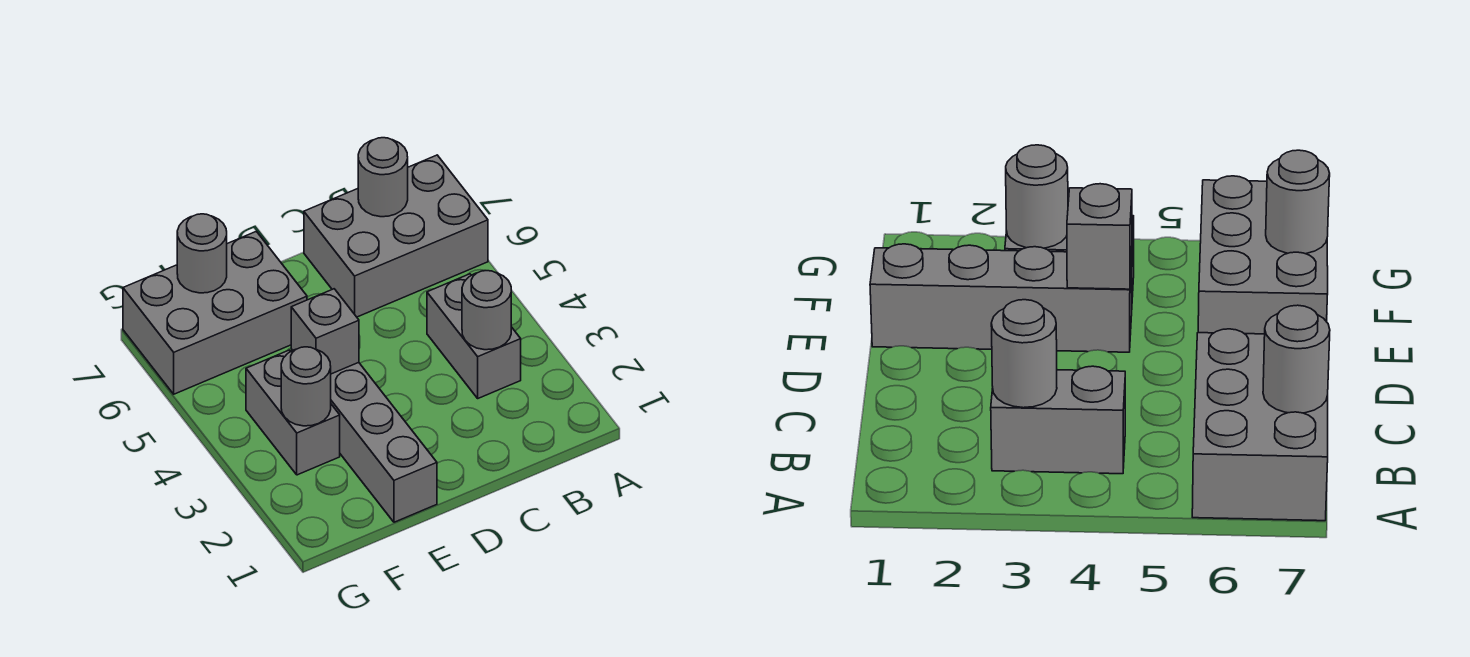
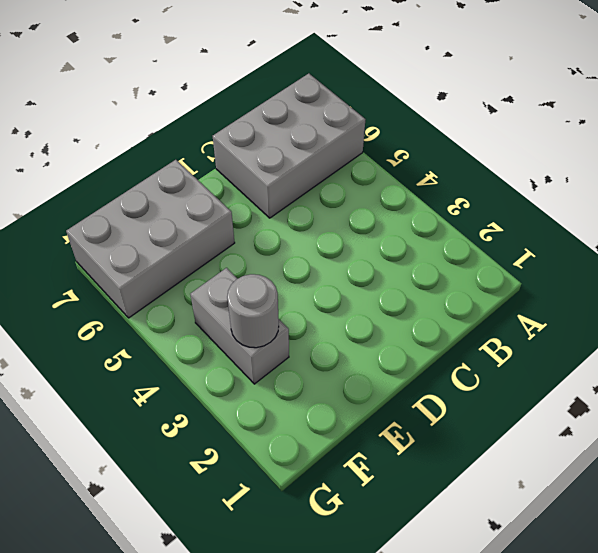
none -> grey 1x2 brick [427,274,521,398]
none -> grey 1x4 brick [291,349,437,522]

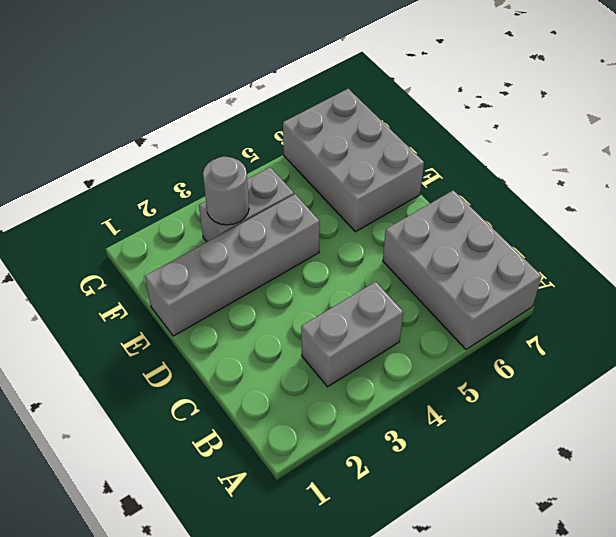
none -> grey 1x1 round brick [462,271,511,350]
none -> grey 1x1 round brick [358,138,408,217]

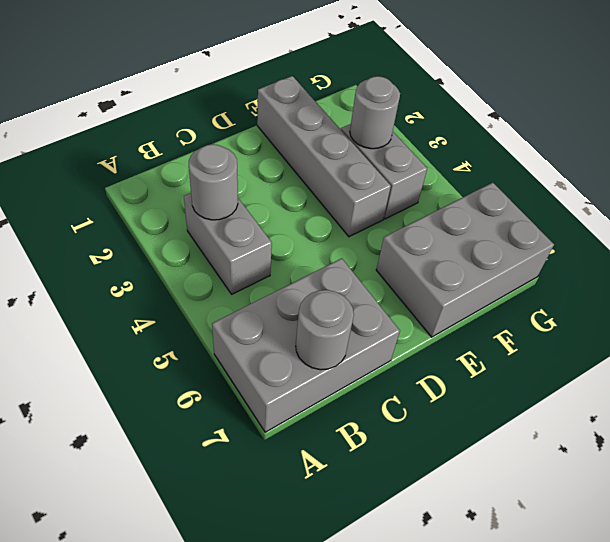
none -> grey 1x1 brick [291,289,359,374]
none -> grey 1x1 round brick [177,214,227,293]

